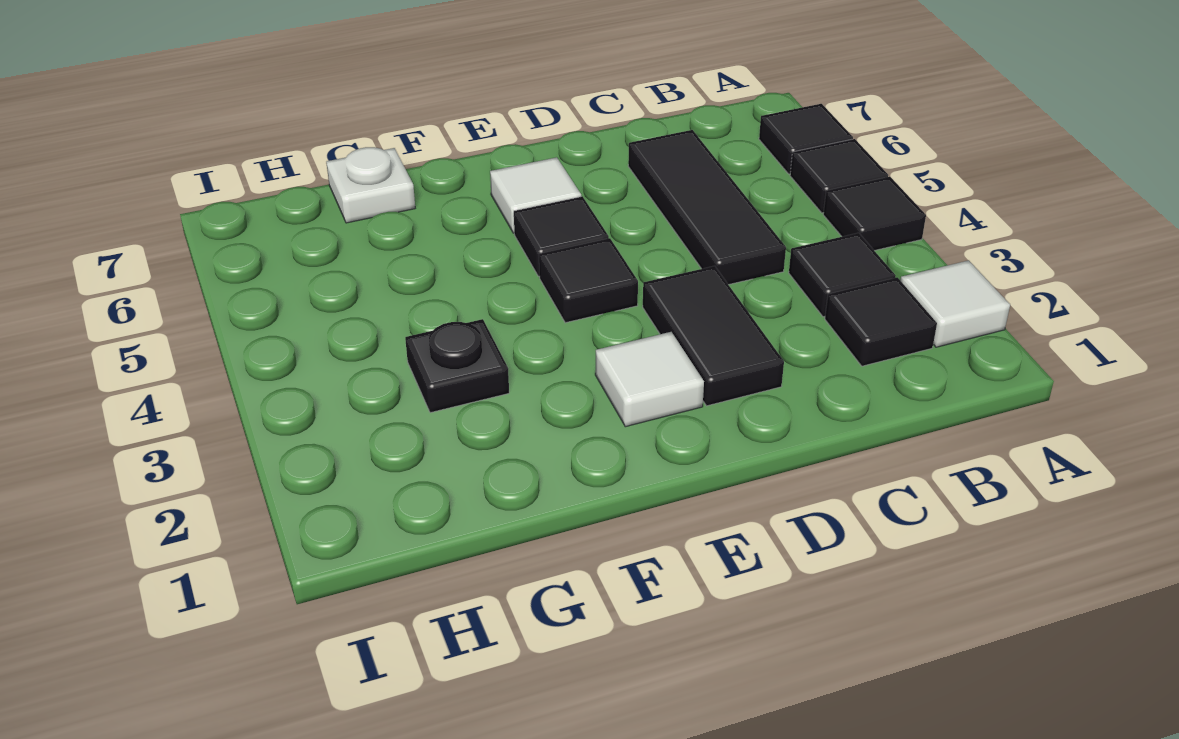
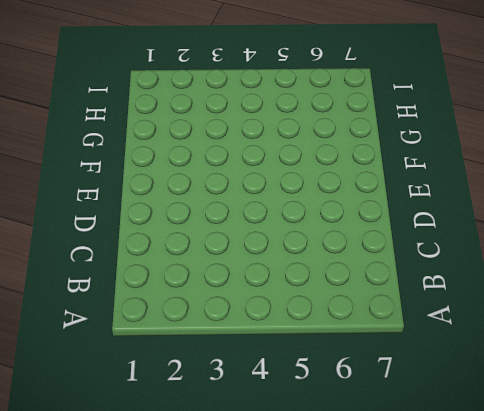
none -> white 1x1 tile [900,260,1010,347]
none -> black 1x1 tile [823,177,926,251]
none -> black 1x1 tile [790,139,888,213]

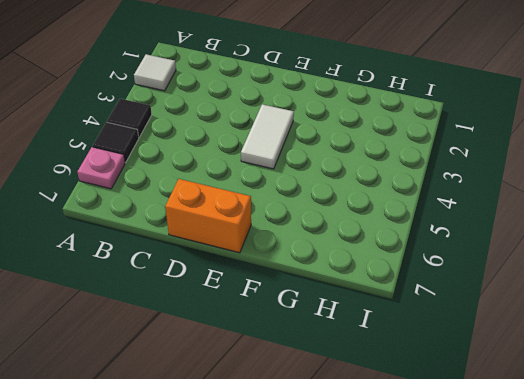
pink 1x1 plate [77,147,125,189] -> black 1x1 tile [759,104,853,174]
orange 1x2 brick [165,179,251,253] -> none
white 1x2 tile [241,104,294,169] -> black 1x1 tile [539,238,638,323]
none -> black 1x1 tile [825,278,937,366]
none -> black 1x1 tile [789,233,896,317]
none -> black 1x3 tile [628,130,786,285]

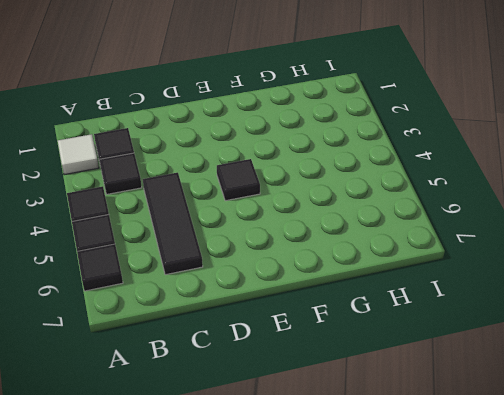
none -> black 1x2 tile [643,266,784,406]
none -> white 1x1 tile [595,332,704,427]
none -> black 1x1 tile [514,196,609,276]

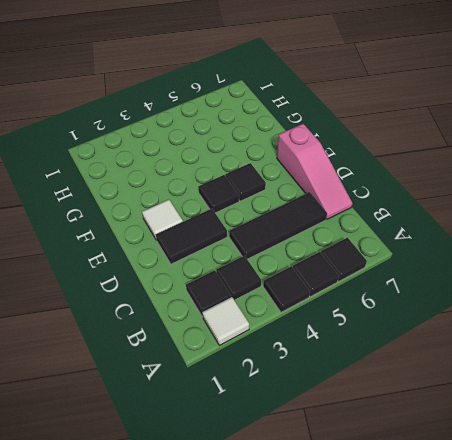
pink 1x3 slope [277,124,353,219] -> none
none -> white 1x1 tile [490,157,581,233]
none -> black 1x1 plate [405,319,509,413]
none -> white 1x1 plate [326,147,415,223]

